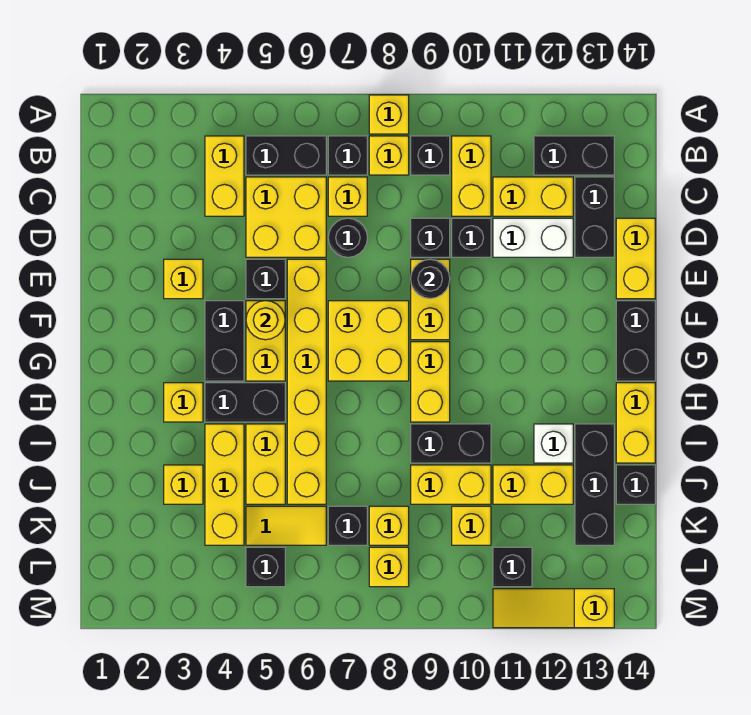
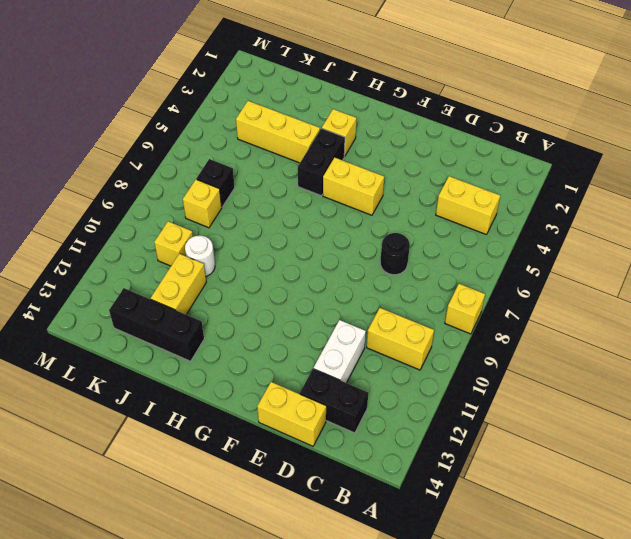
white 1x1 round brick [185,236,215,276] -> yellow 1x2 brick [411,465,491,504]
none -> black 1x2 brick [246,136,326,175]
none -> black 1x1 brick [328,136,367,175]
none -> yellow 1x1 brick [369,136,409,175]
none -> black 1x1 brick [411,136,450,175]

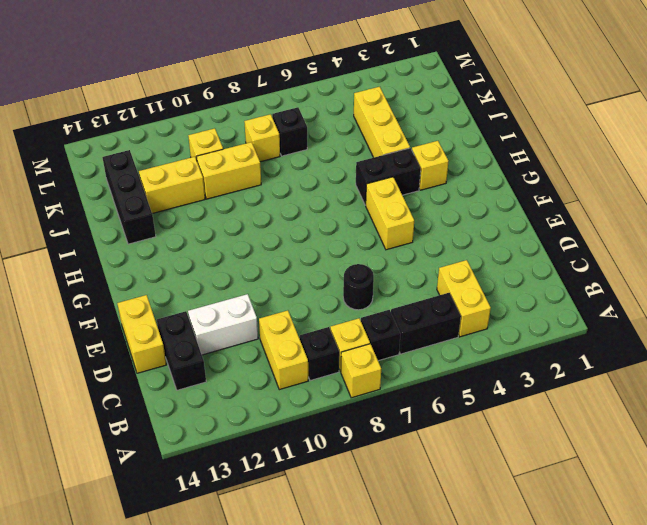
none -> black 1x2 brick [534,136,614,175]
none -> yellow 2x2 brick [246,177,326,257]
none -> yellow 1x1 brick [328,177,367,216]
none -> yellow 1x2 brick [493,177,573,216]

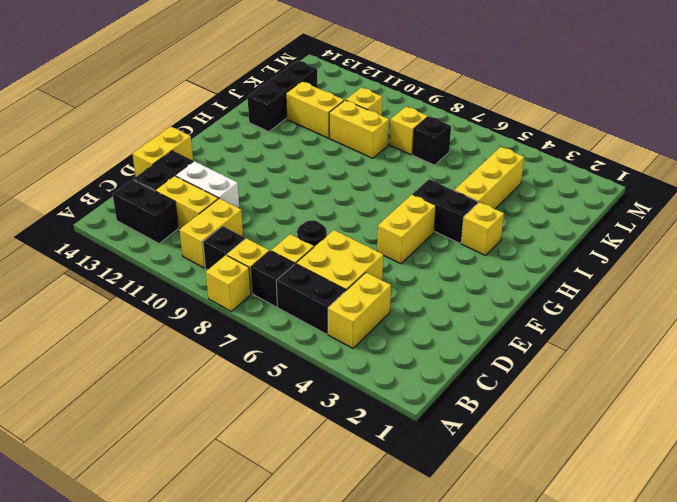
none -> black 1x1 brick [411,218,450,257]
none -> black 1x1 brick [452,218,491,257]
none -> yellow 1x1 brick [164,259,203,299]
none -> black 1x1 brick [246,259,285,299]

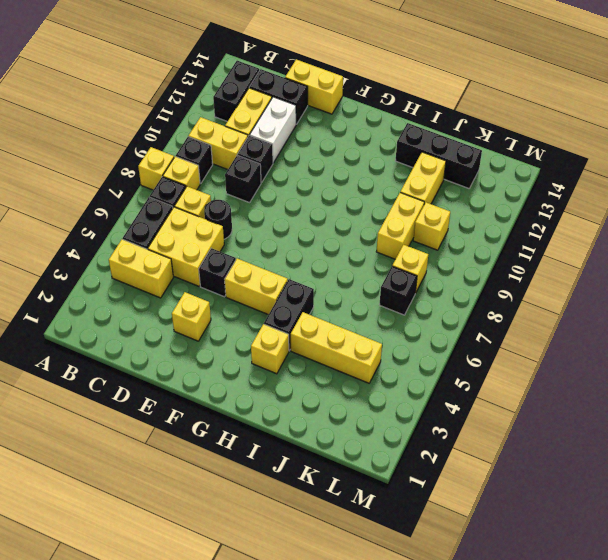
none -> yellow 1x6 brick [287,259,326,504]
none -> yellow 1x2 brick [411,259,450,340]
none -> black 1x2 brick [205,301,244,381]
none -> yellow 2x2 brick [328,301,409,381]

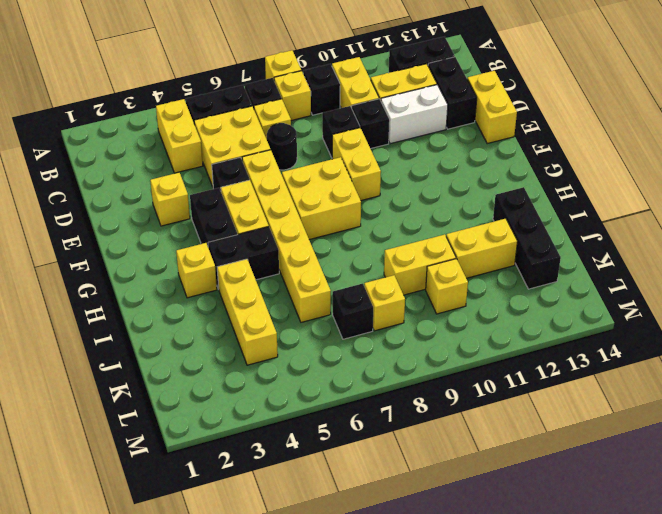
none -> black 1x2 brick [616,301,655,381]
none -> yellow 1x2 brick [411,342,450,422]
none -> yellow 1x2 brick [616,383,655,463]
none -> yellow 1x2 brick [246,424,285,504]

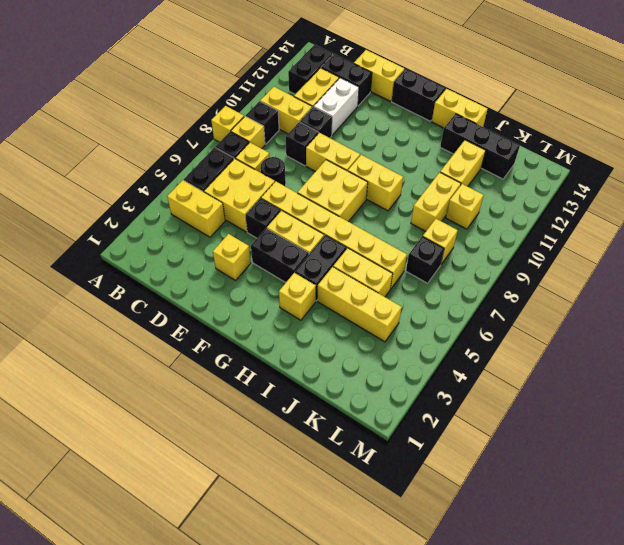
none -> black 1x2 brick [411,424,491,463]
none -> white 1x1 brick [534,424,573,463]
none -> yellow 1x1 brick [164,465,203,504]
none -> black 1x1 brick [616,465,655,504]

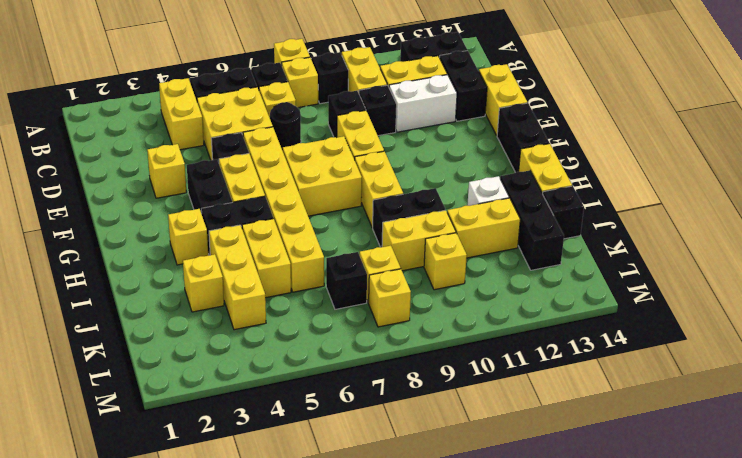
none -> yellow 1x2 tile [246,506,326,545]
none -> black 1x1 brick [246,547,285,587]
none -> black 1x1 brick [493,547,532,587]
none -> yellow 1x3 slope [493,589,614,628]

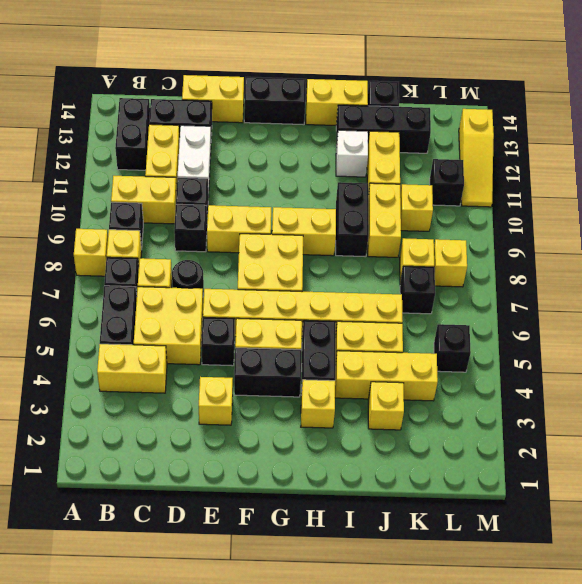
none -> yellow 1x2 tile [246,506,326,545]
none -> black 1x1 round brick [411,259,450,299]
none -> yellow 1x1 round brick [246,301,285,340]

